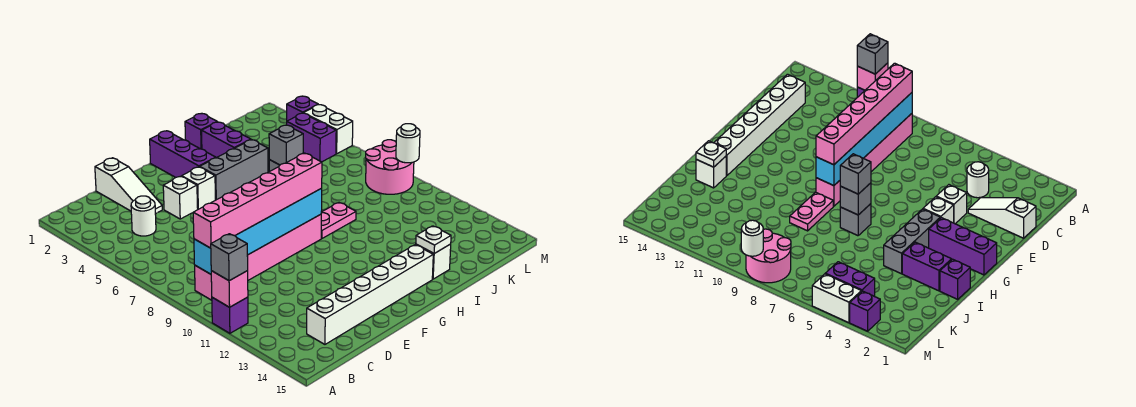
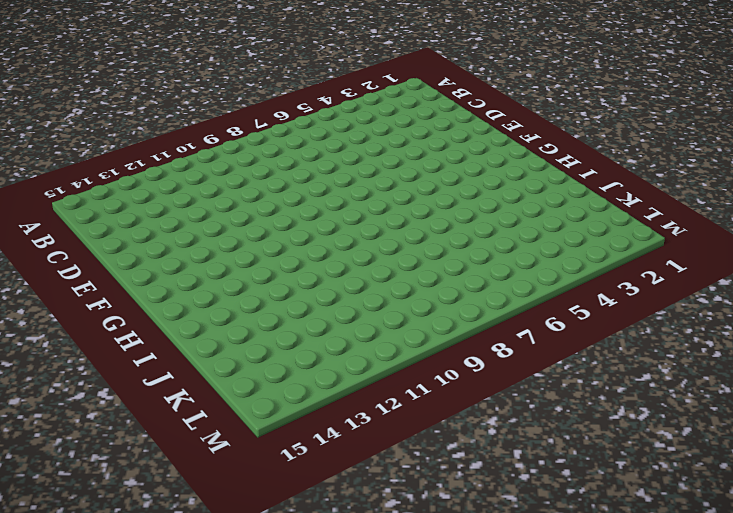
none -> purple 1x1 brick [212,297,248,333]
none -> pink 1x6 brick [195,214,321,300]
none -> white 1x1 round brick [131,196,156,236]

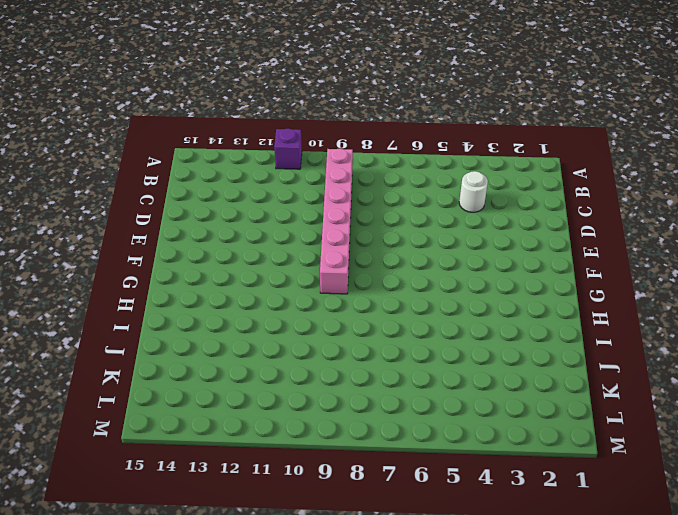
none -> white 1x6 brick [307,245,433,344]
none -> white 1x3 slope [95,158,162,214]
none -> white 1x1 brick [163,176,198,219]

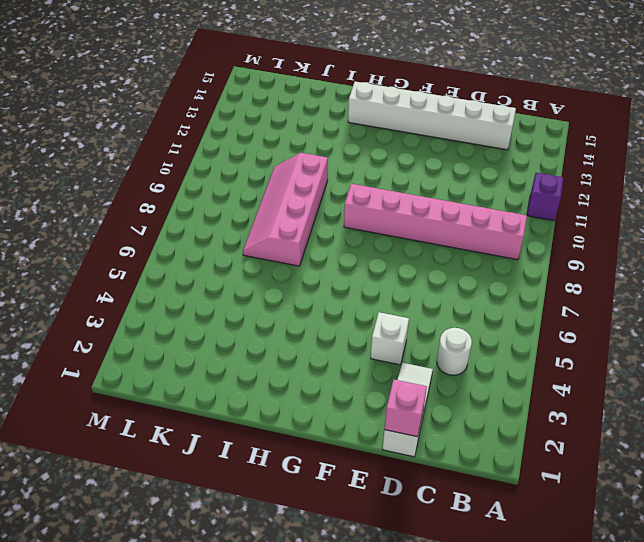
pink 1x1 brick [384,380,427,437] -> pink 1x1 brick moved to [211,271,248,307]
pink 2x4 slope [243,153,328,266] -> pink 1x2 plate [321,203,356,238]
none -> white 1x1 brick [182,167,215,209]
none -> purple 1x3 brick [150,131,216,178]
none -> grey 1x3 brick [200,140,268,200]

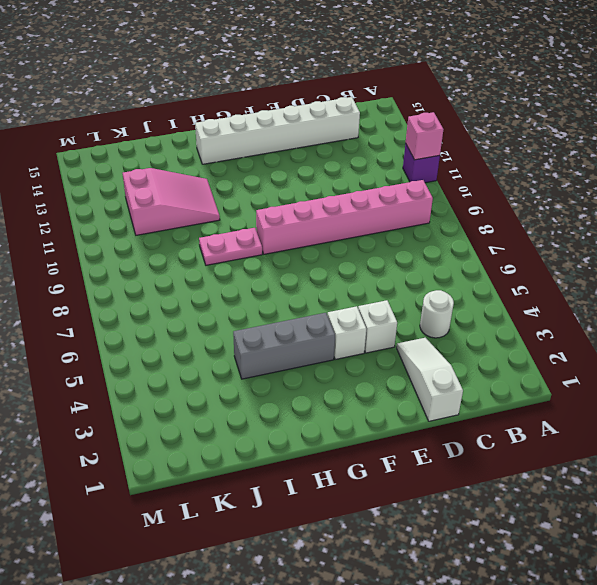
pink 2x3 slope [123,168,220,235] -> none
none -> purple 1x3 brick [150,131,216,178]
none -> grey 1x1 brick [840,204,871,236]
none -> purple 1x1 brick [185,113,217,149]

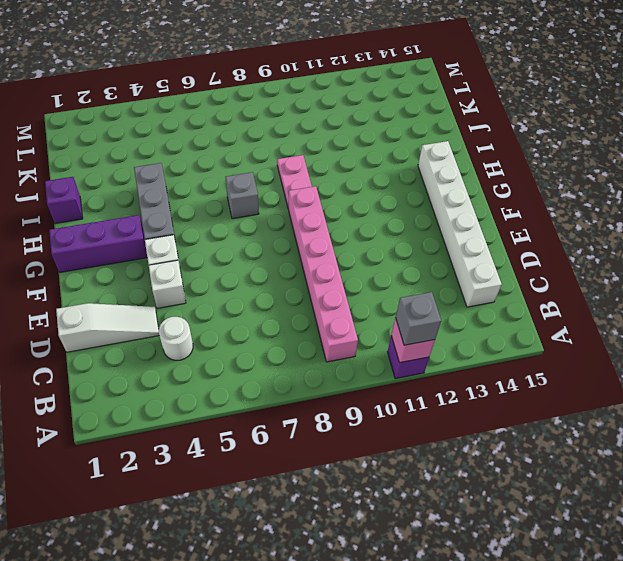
none -> purple 1x2 brick [202,122,251,158]
none -> white 1x1 brick [416,244,451,279]
none -> purple 1x2 brick [287,113,336,162]

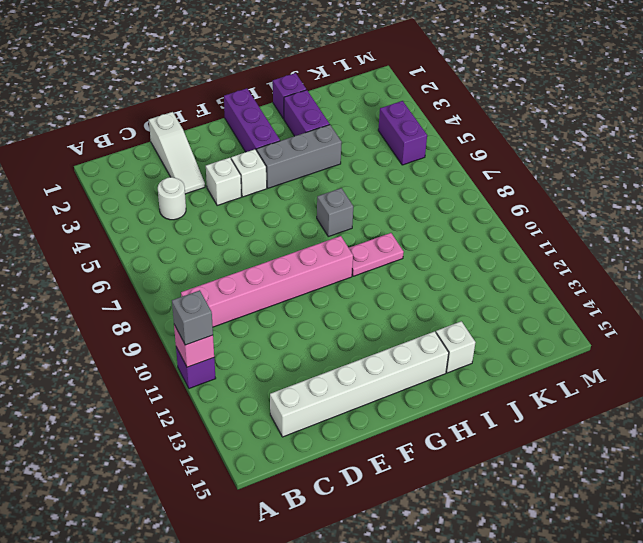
none -> pink 2x2 round brick [366,140,414,194]
none -> purple 1x1 brick [287,96,318,121]
none -> white 1x2 brick [304,105,353,154]

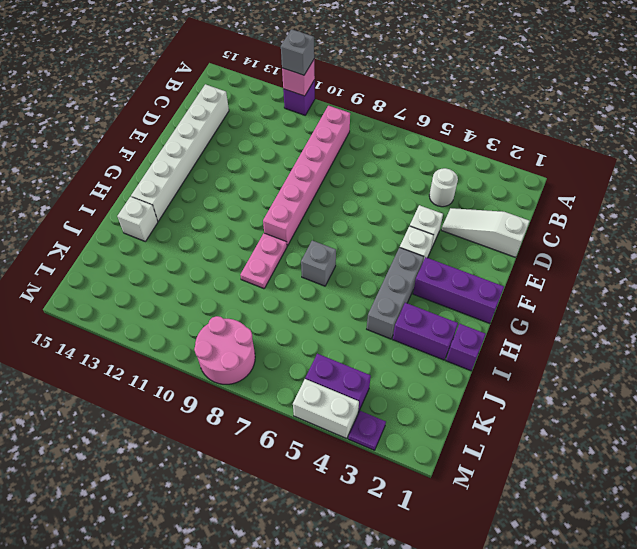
purple 1x1 plate [348,411,386,450] -> purple 1x1 brick [287,96,318,121]
none -> cyan 1x6 brick [194,188,322,274]
none -> grey 1x1 brick [840,183,871,215]
none -> white 1x1 plate [416,226,451,253]

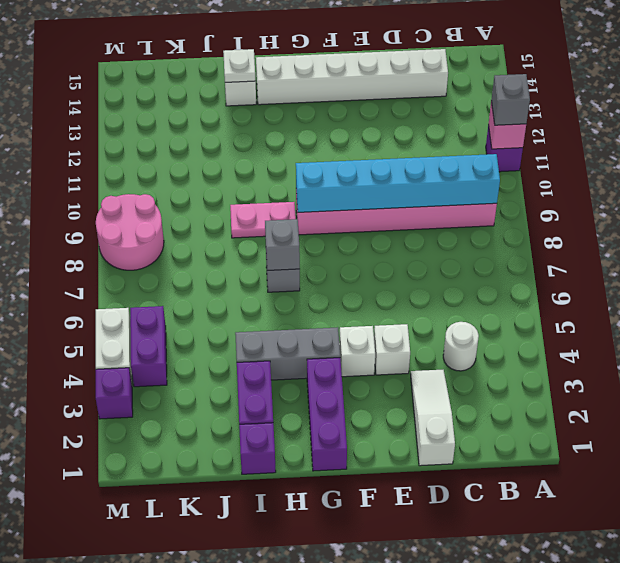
none -> white 1x1 round brick [396,124,420,163]
none -> pink 1x6 brick [193,153,322,248]
none -> grey 1x1 brick [269,125,303,165]

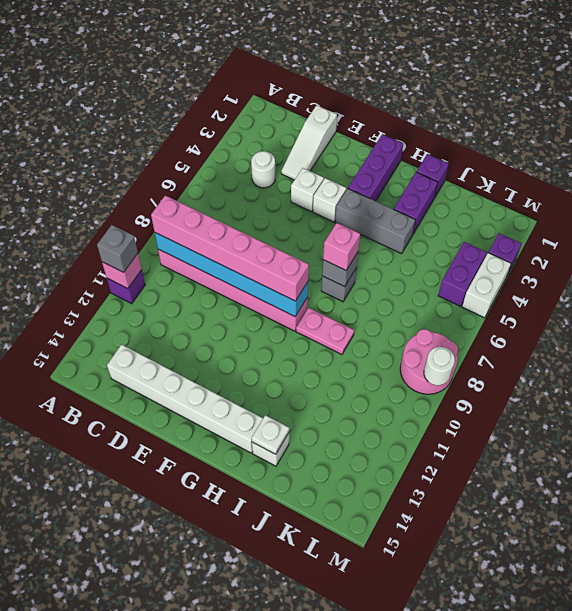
pink 1x1 brick [323,223,360,270] -> grey 1x1 brick [269,125,303,165]

